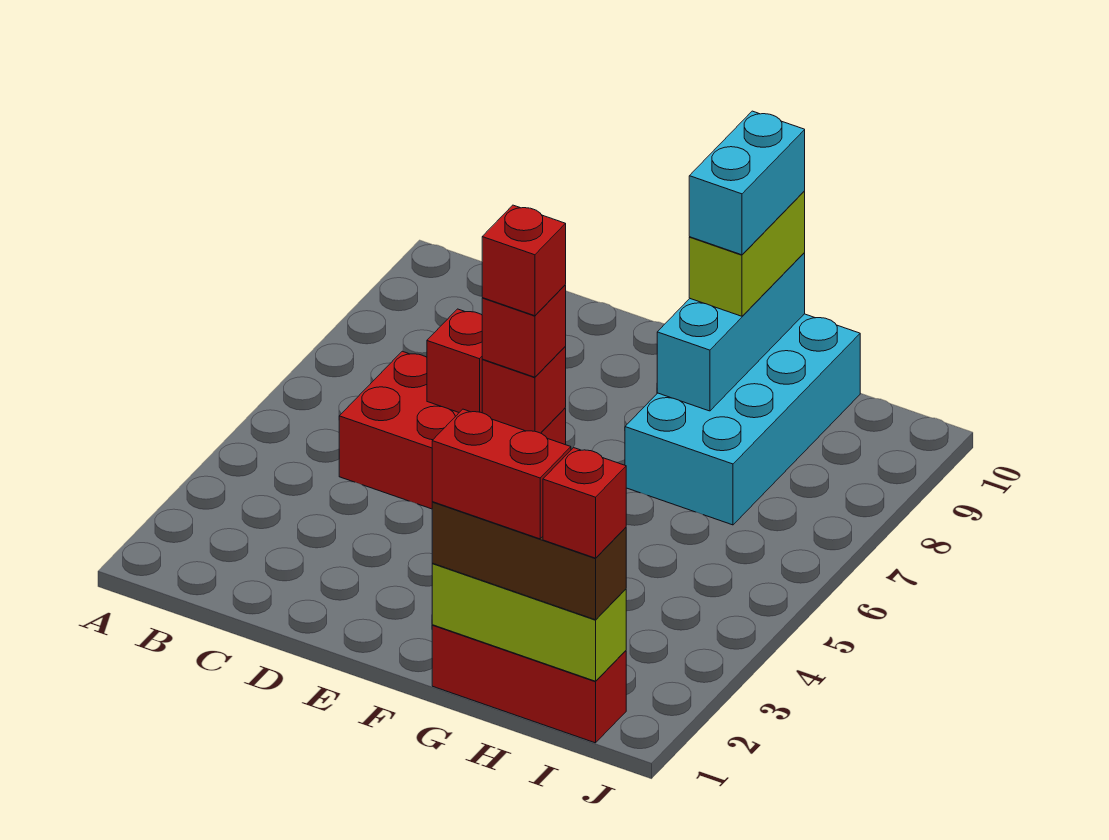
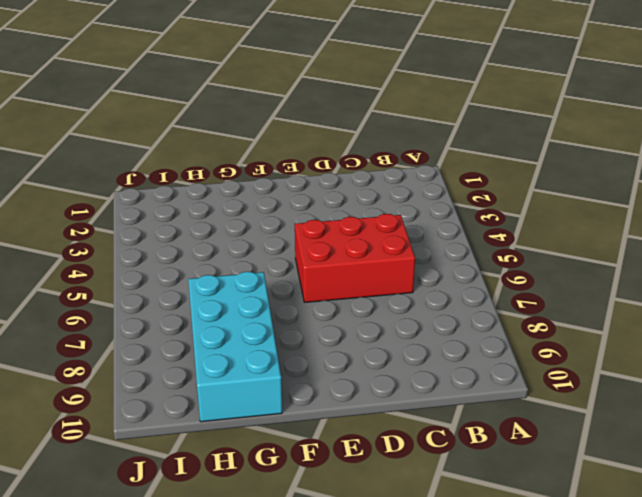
none -> red 1x3 brick [432,625,626,743]
none -> red 1x1 brick [427,309,482,413]
none -> red 1x1 brick [482,347,566,433]

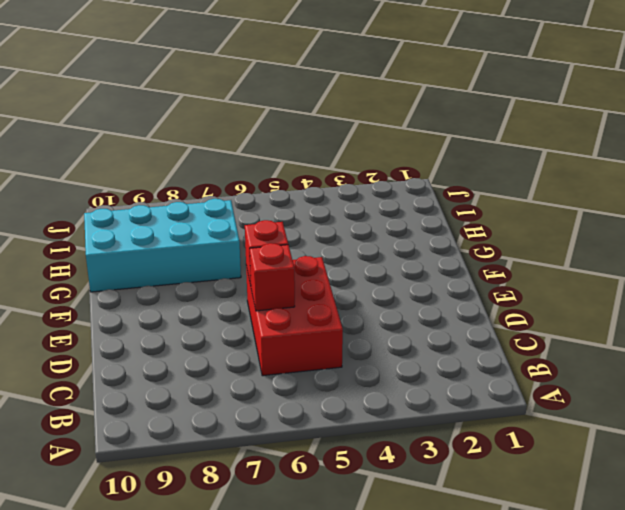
none -> red 1x3 brick [432,625,626,743]
none -> lime 1x3 brick [432,563,626,681]
none -> cyan 1x3 brick [657,252,805,411]

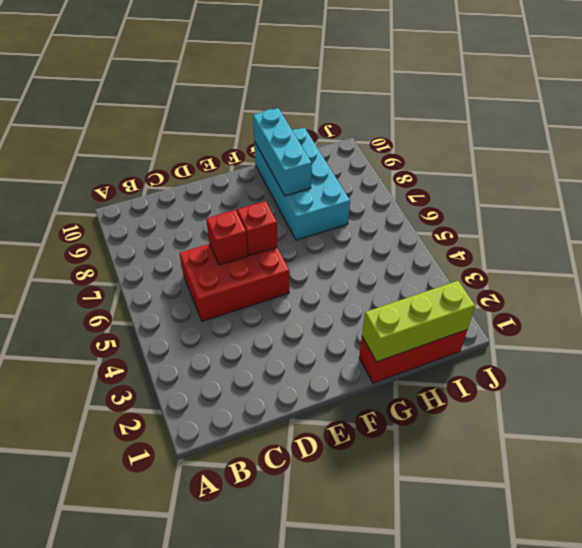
none -> red 1x1 brick [482,285,566,377]
none -> brown 1x3 brick [432,502,626,620]
none -> lime 1x2 brick [689,191,805,316]

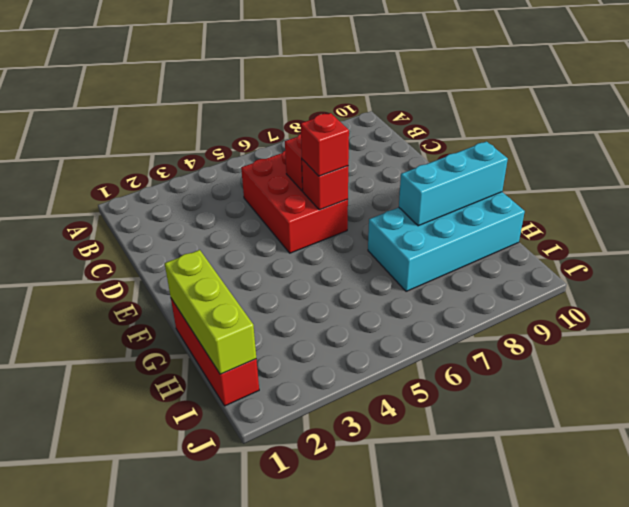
none -> brown 1x3 brick [432,502,626,620]
none -> lime 1x2 brick [689,191,805,316]
none -> red 1x1 brick [482,205,566,316]

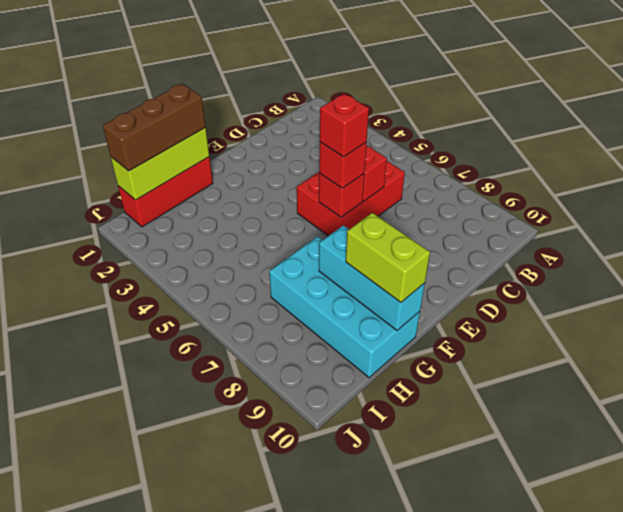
none -> red 1x2 brick [432,409,571,539]
none -> cyan 1x2 brick [689,111,805,255]
none -> red 1x1 brick [543,448,626,558]

